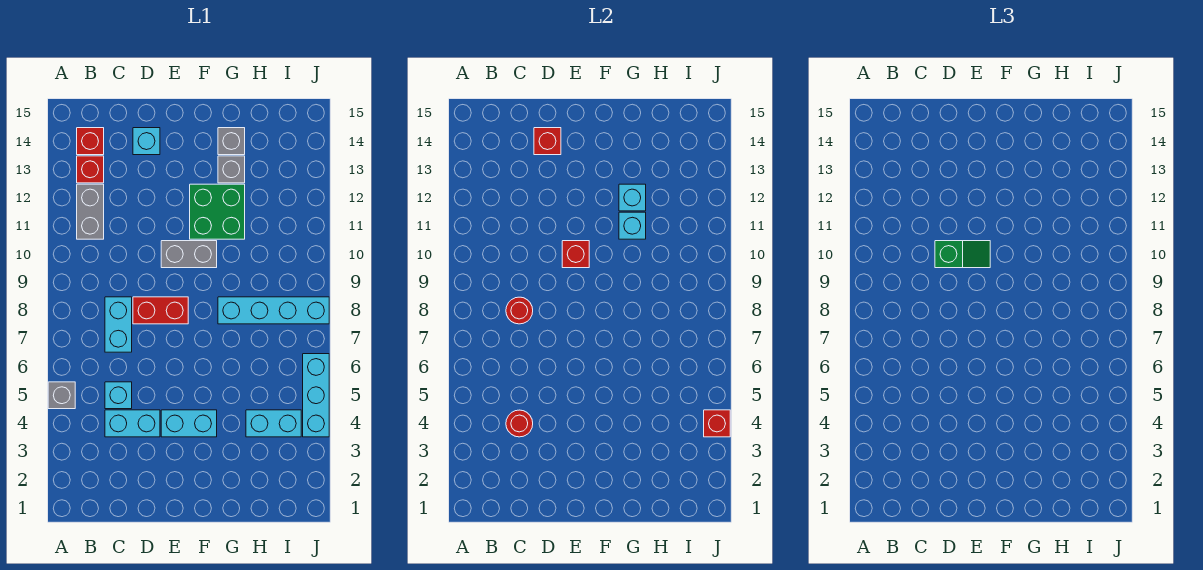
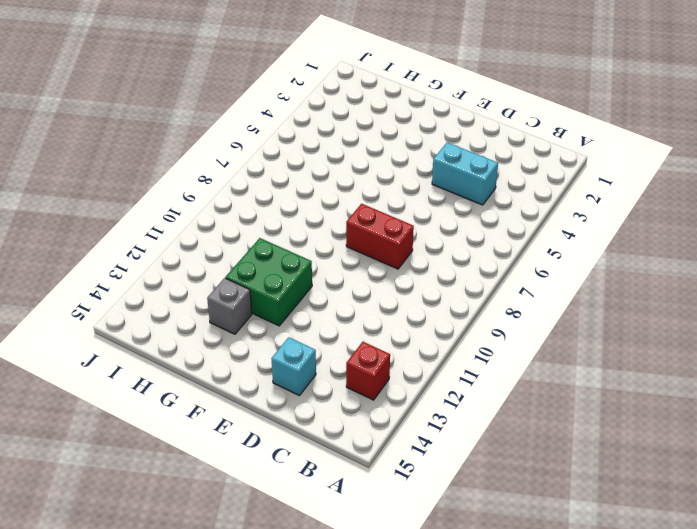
none -> grey 1x1 brick [48,382,75,409]
none -> grey 1x2 brick [77,184,104,239]
none -> red 1x1 brick [77,128,104,155]

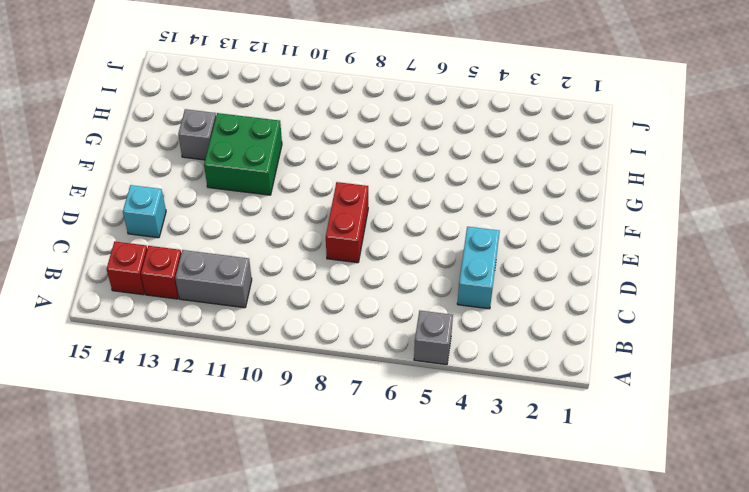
none -> cyan 1x1 brick [105,382,132,409]
none -> cyan 1x2 brick [105,297,132,352]
none -> cyan 1x2 brick [161,410,217,437]

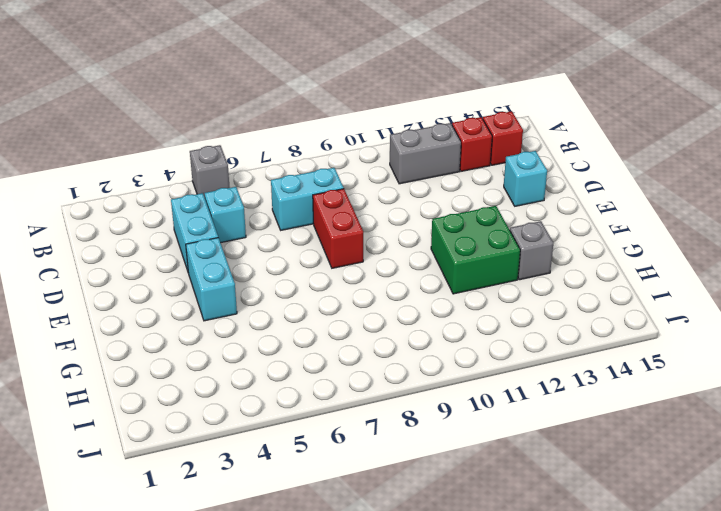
none -> grey 1x2 brick [161,241,217,268]
none -> cyan 1x4 brick [218,297,329,324]
none -> grey 1x1 brick [218,128,245,155]

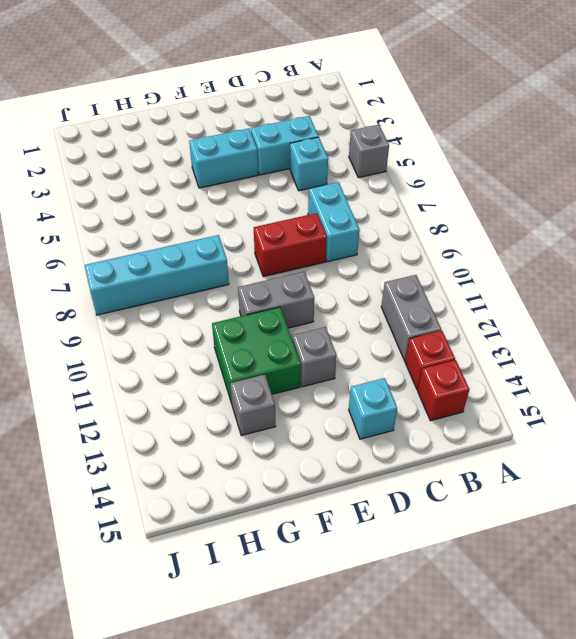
grey 1x1 brick [292,327,337,387] -> grey 1x1 brick moved to [218,128,245,155]
none -> cyan 1x2 brick [246,410,301,437]
none -> cyan 1x3 brick [303,354,329,437]
none -> red 1x1 round brick [506,410,533,437]

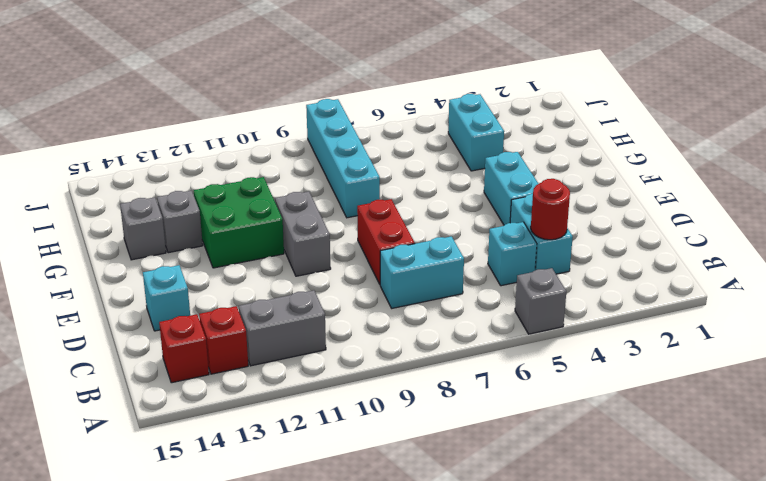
none -> cyan 1x3 brick [303,354,329,437]
none -> red 1x1 round brick [506,297,533,324]
none -> red 1x1 brick [534,128,561,155]

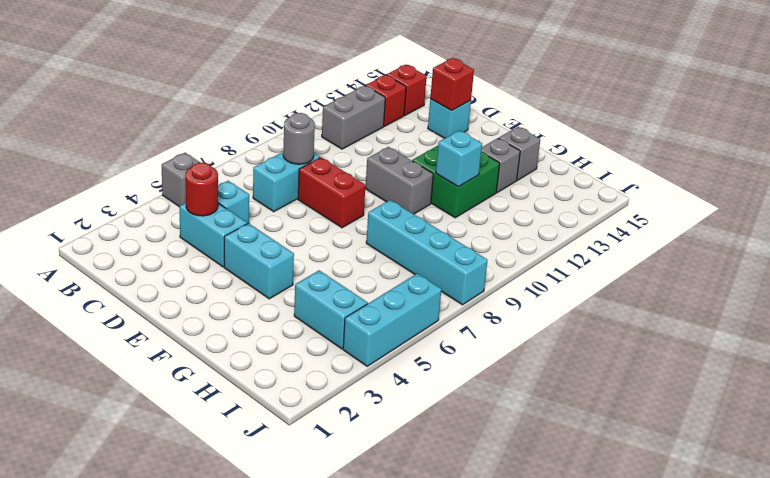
grey 1x1 round brick [283,113,315,164] -> red 1x1 round brick [506,297,533,324]
none -> red 1x1 brick [562,241,589,268]
none -> cyan 1x1 brick [619,184,646,211]
none -> red 1x1 brick [704,410,730,437]

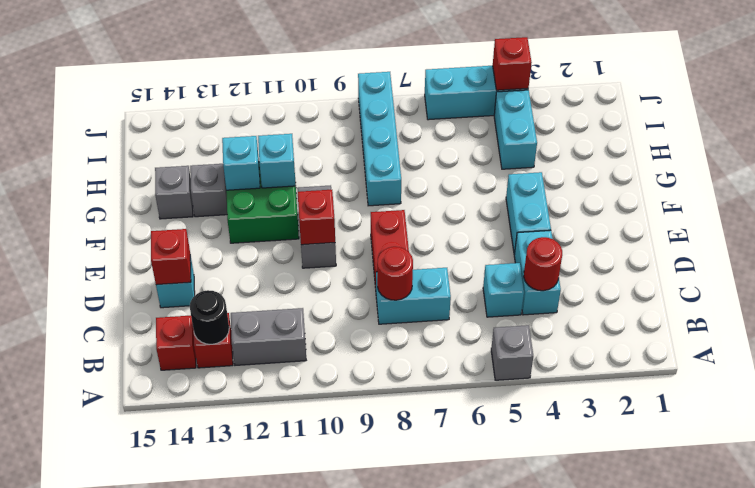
black 1x1 round brick [190,290,229,344] -> none
none -> green 1x2 slope [935,241,990,268]

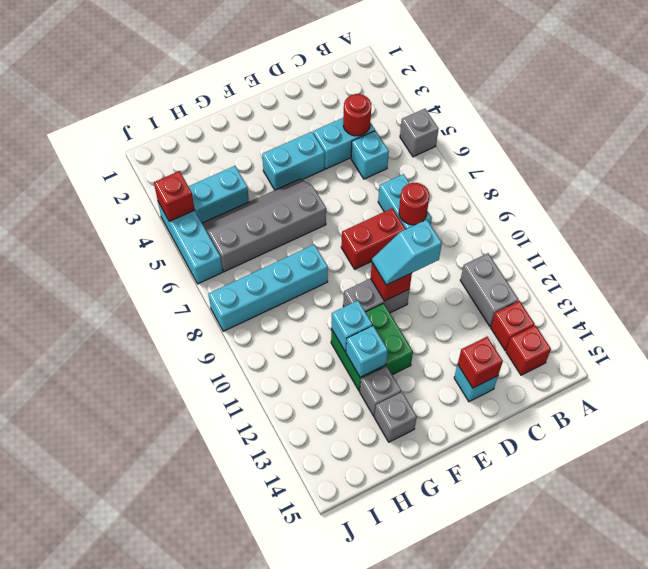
cyan 1x2 slope [372,220,442,285] -> green 1x2 slope [935,241,990,268]
grey 2x4 slope [202,179,326,272] -> none

